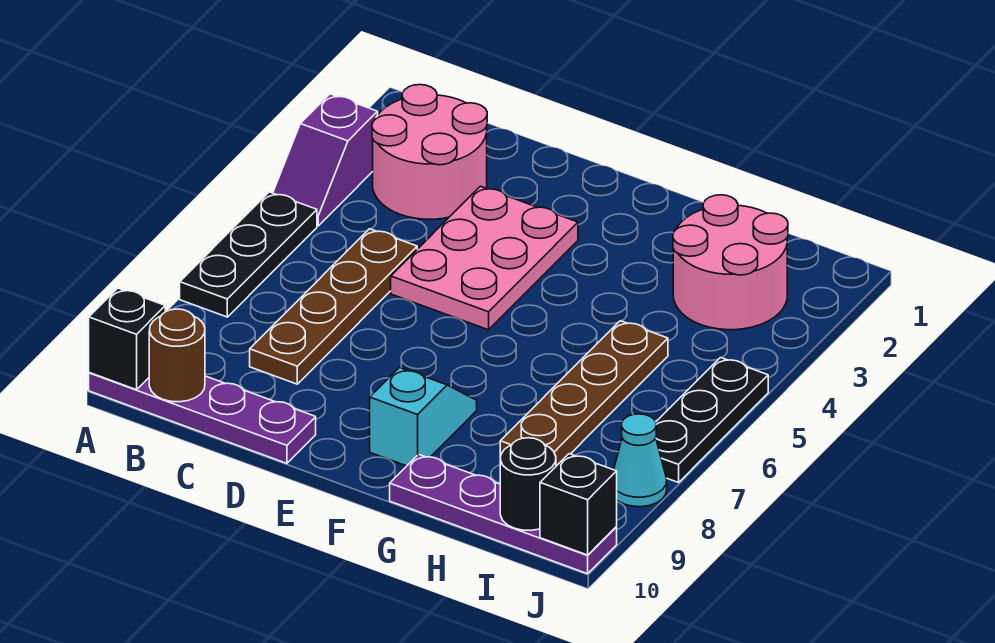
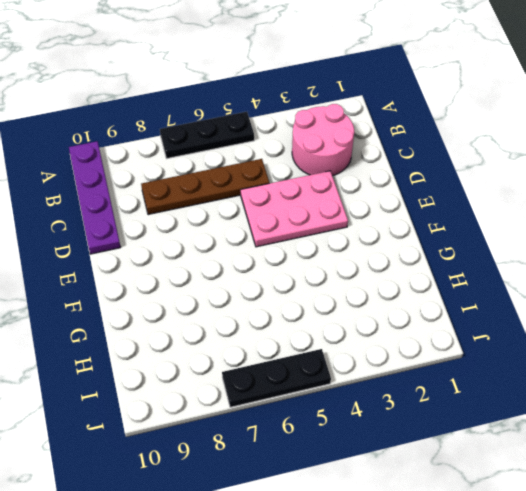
none -> purple 1x2 slope [273,94,378,226]
none -> cyan 1x2 slope [370,368,477,466]
none -> purple 1x4 plate [390,454,617,574]

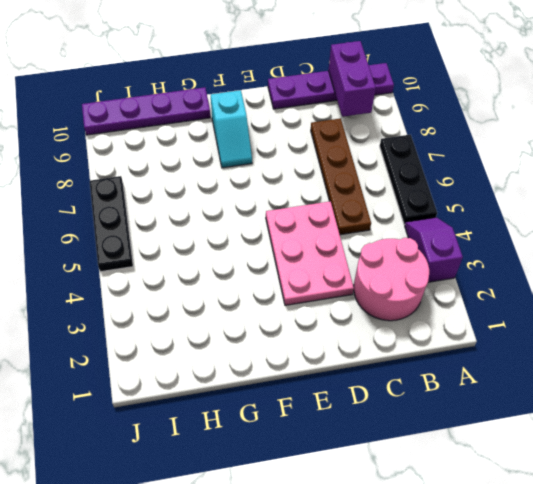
purple 1x2 brick [328,41,376,117] -> brown 1x1 round brick [149,309,205,402]
none -> pink 2x2 round brick [673,195,788,330]
none -> brown 1x4 plate [500,321,668,466]
none -> cyan 1x1 cone [614,414,667,507]

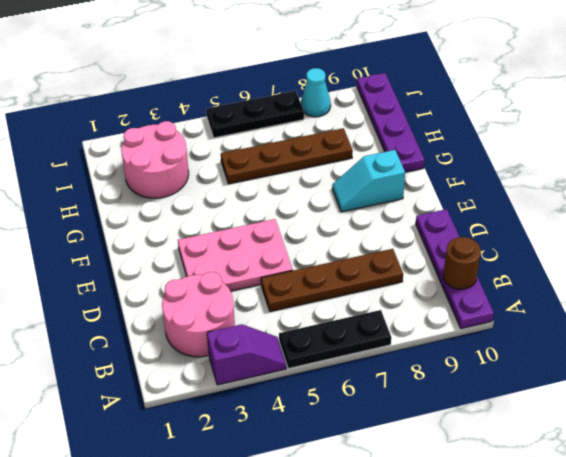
none -> black 1x1 brick [89,288,165,390]
none -> black 1x1 round brick [500,438,556,530]
none -> black 1x1 brick [540,454,617,555]

